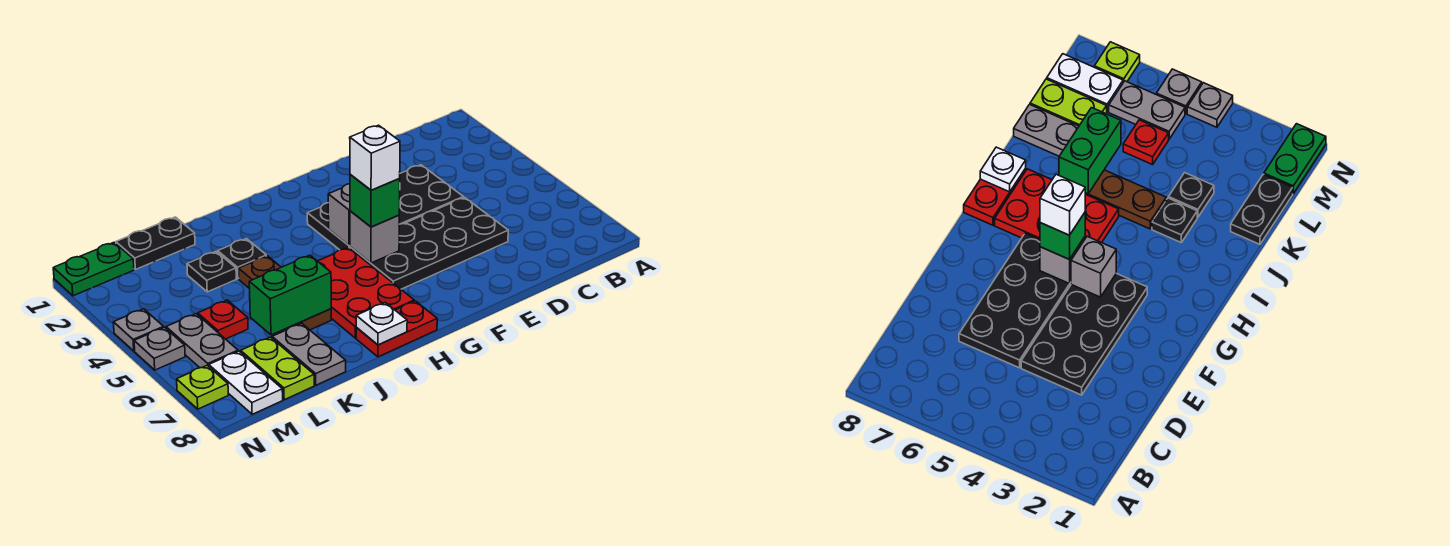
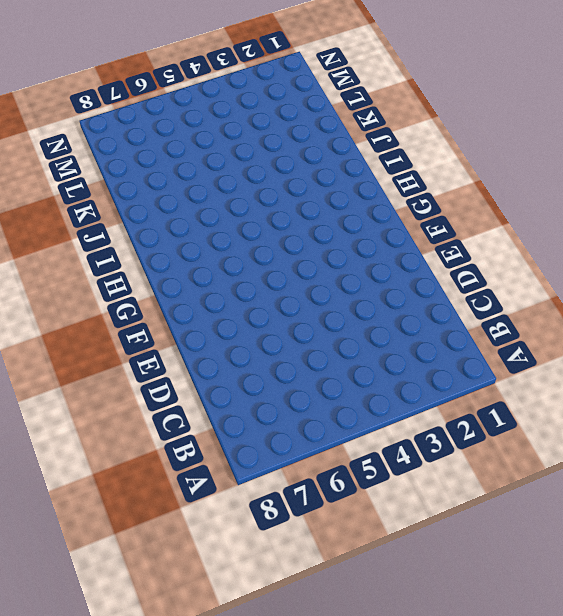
none -> black 2x4 plate [307,165,463,250]
none -> black 2x4 plate [350,197,508,289]
none -> red 2x3 plate [318,248,414,338]

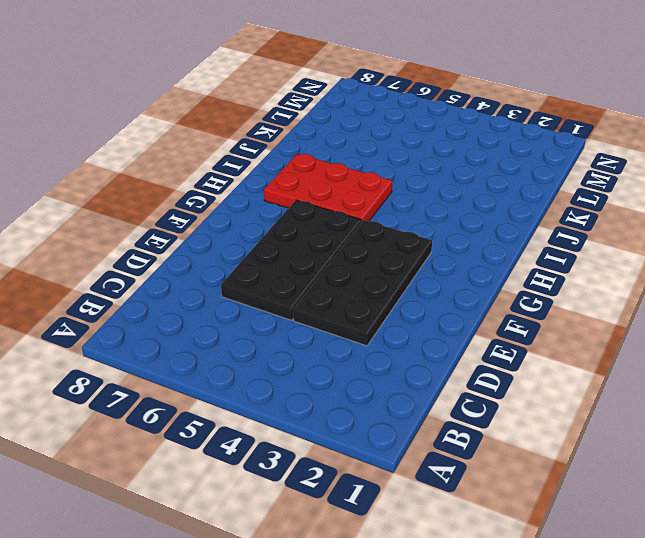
none -> red 1x2 plate [356,301,437,357]
none -> black 1x1 plate [218,239,266,279]
none -> brown 1x3 plate [239,256,331,330]

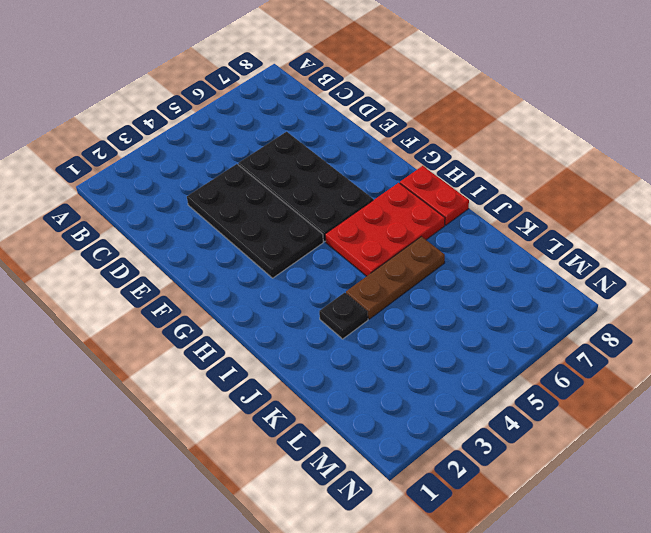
none -> black 1x2 plate [116,217,195,270]
none -> black 1x1 plate [187,252,236,292]
none -> grey 1x2 plate [272,323,346,385]

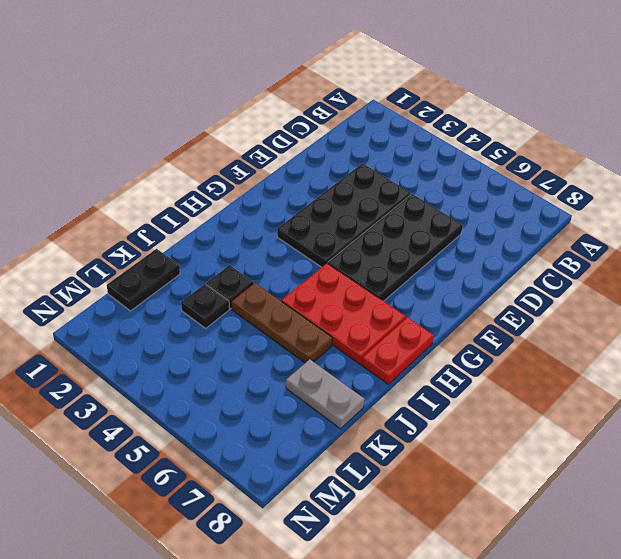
none -> red 1x1 plate [198,300,248,339]
none -> lime 1x2 plate [241,337,314,400]
none -> green 1x2 plate [53,242,134,296]

